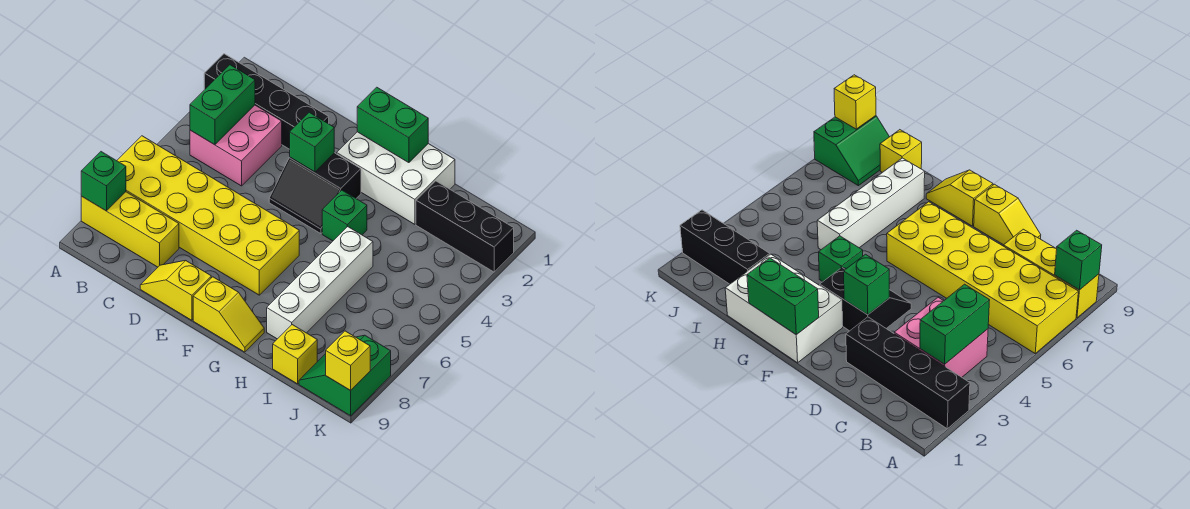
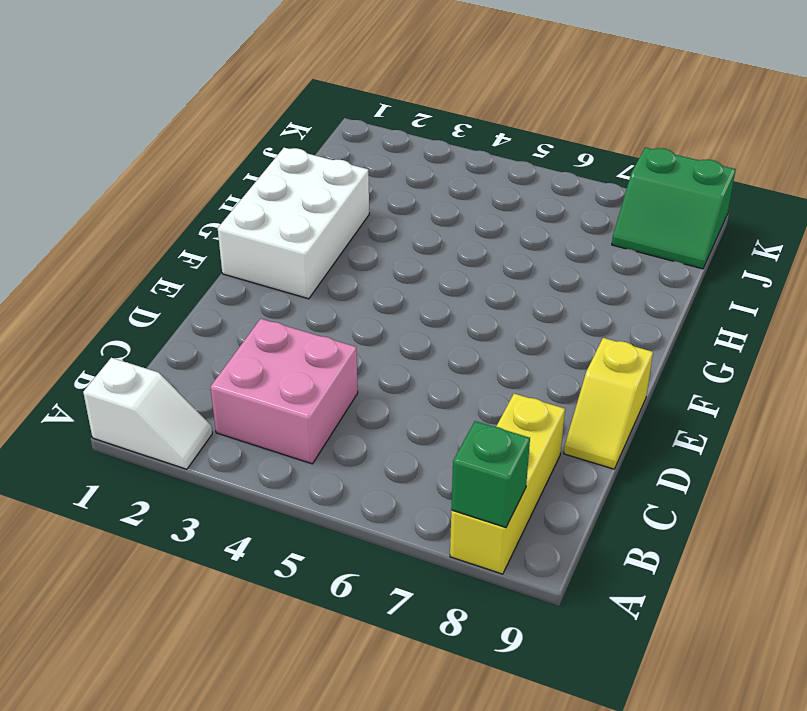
white 1x2 slope [83,358,212,469] -> black 1x4 brick [204,54,329,149]
none -> yellow 2x6 brick [117,136,299,295]
none -> black 2x2 slope [269,153,361,234]
none -> yellow 1x2 slope [193,277,264,352]

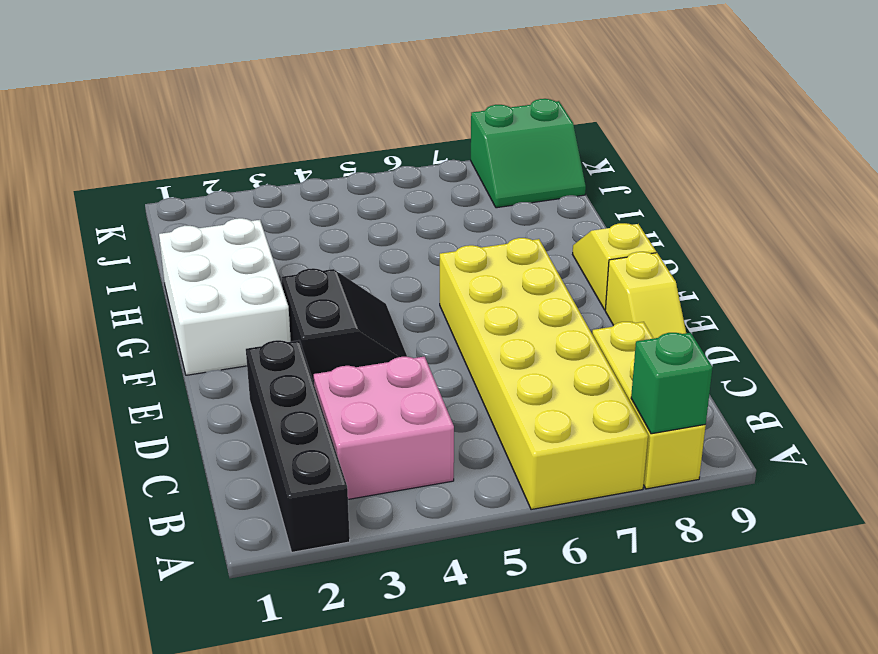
none -> green 1x1 brick [322,190,367,241]
none -> white 1x4 brick [267,227,373,339]
none -> black 1x3 brick [416,181,514,272]

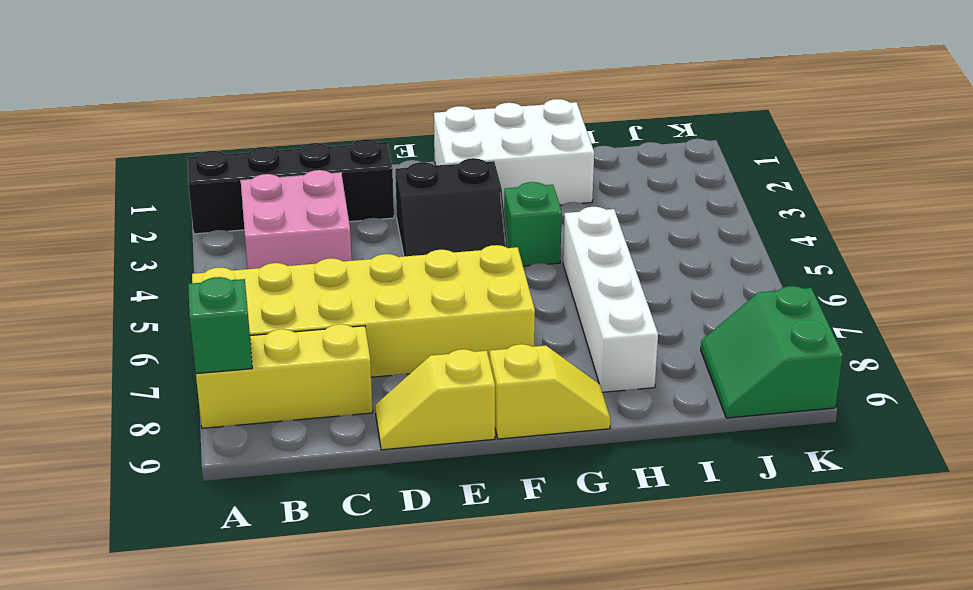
none -> black 1x3 brick [416,181,514,272]
none -> yellow 1x1 brick [273,325,317,384]
none -> green 1x2 brick [190,65,255,145]

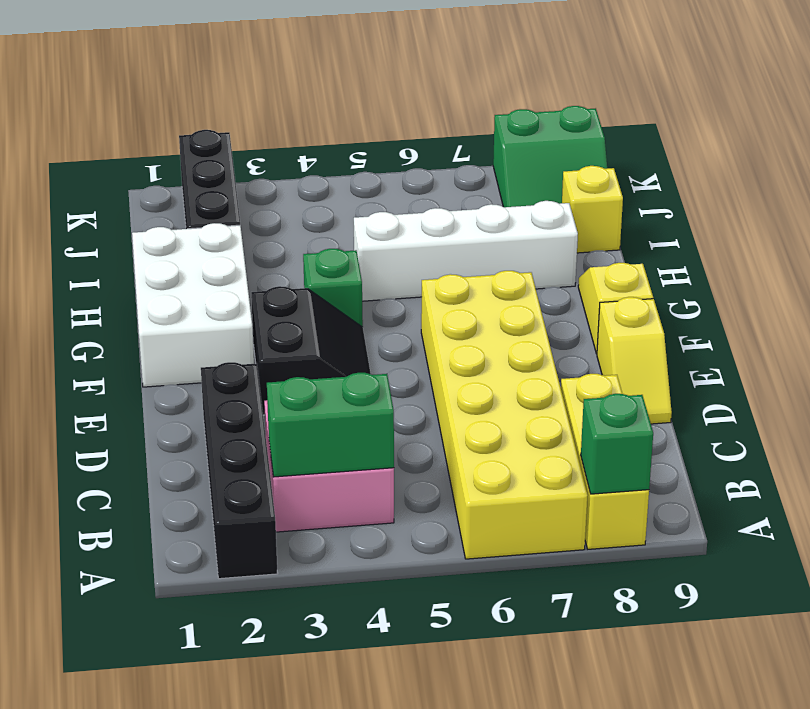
none -> green 1x1 brick [290,112,334,172]
none -> green 1x2 brick [357,87,428,163]
none -> yellow 1x1 brick [326,331,370,390]

